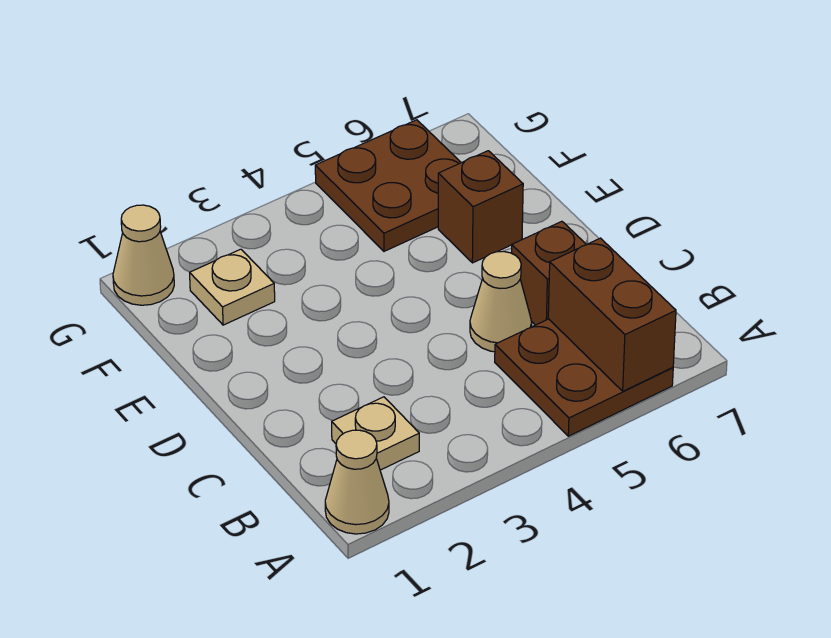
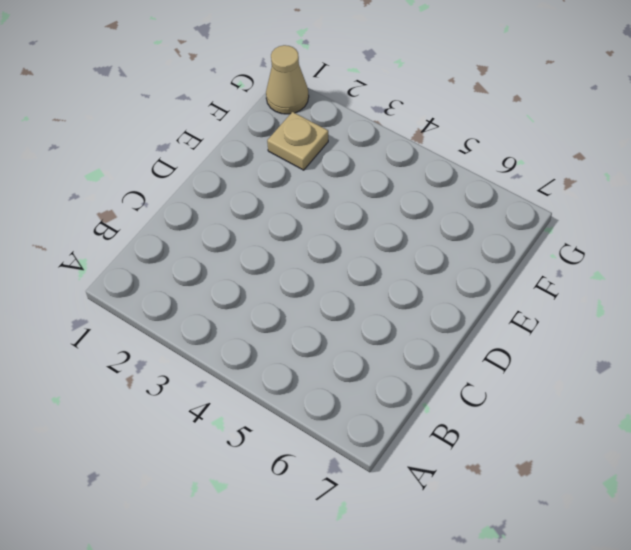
none -> tan 1x1 cone [325,430,389,534]
none -> brown 2x2 plate [495,319,673,436]

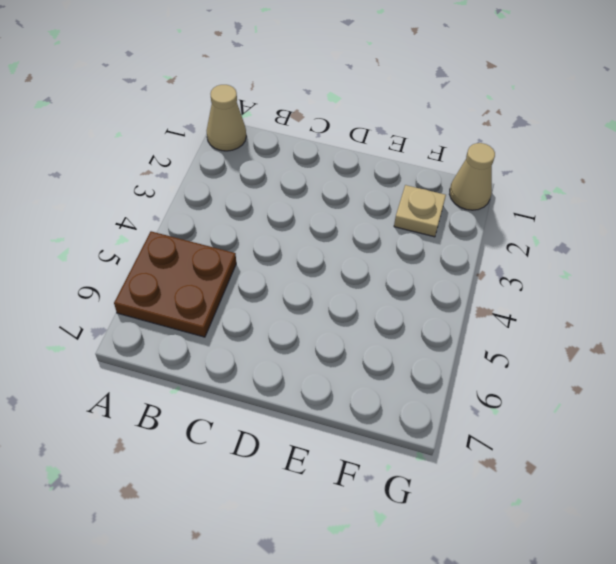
none -> tan 1x1 plate [332,397,419,470]
none -> tan 1x1 cone [470,251,532,352]

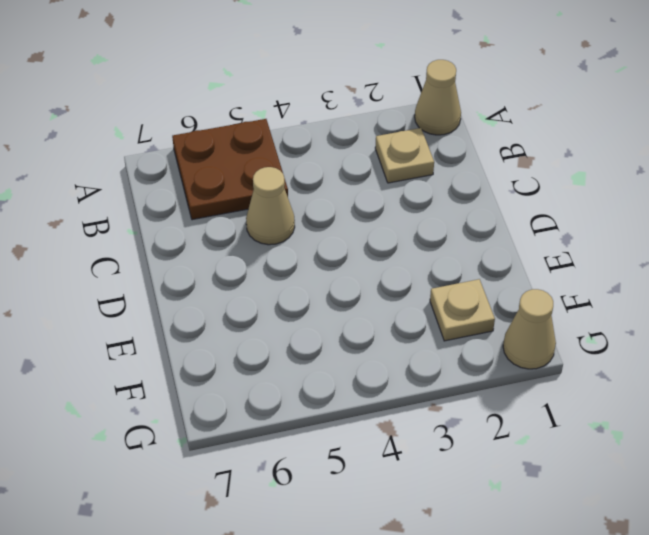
none -> brown 1x1 brick [512,221,586,325]
none -> brown 1x1 brick [438,151,523,263]

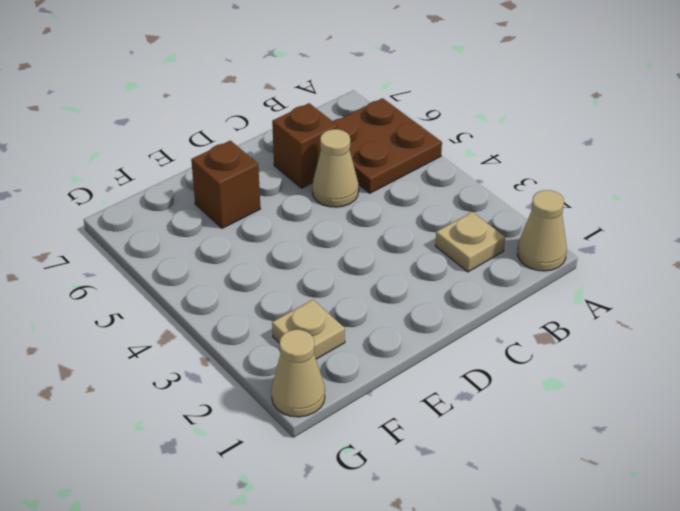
none -> brown 2x2 plate [315,120,461,251]
none -> brown 1x2 brick [548,238,676,391]

